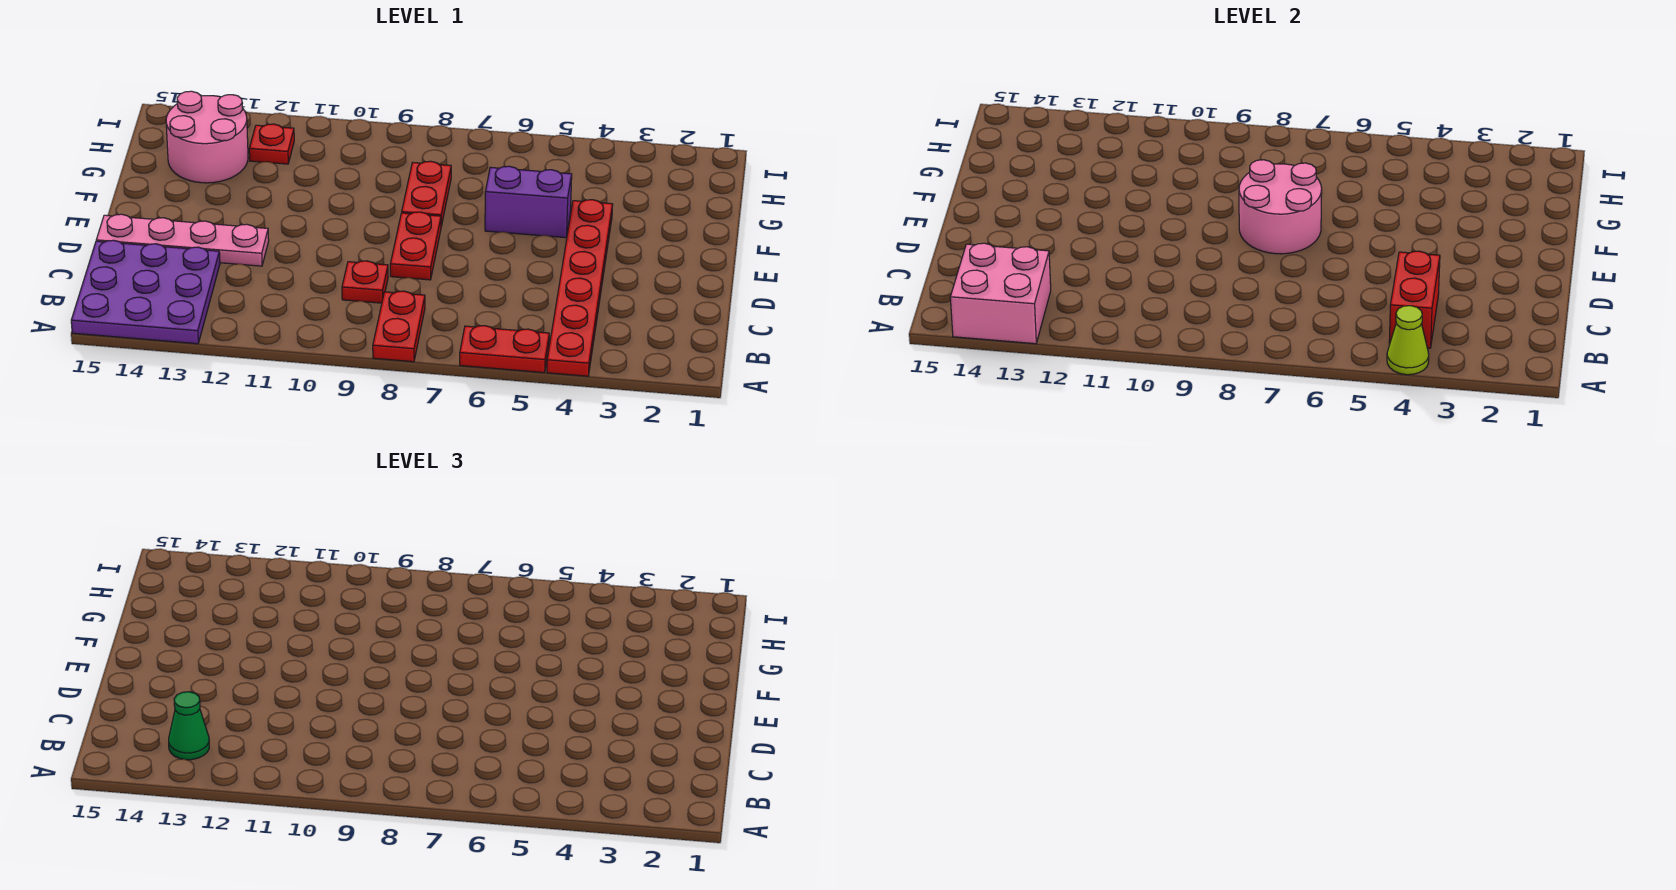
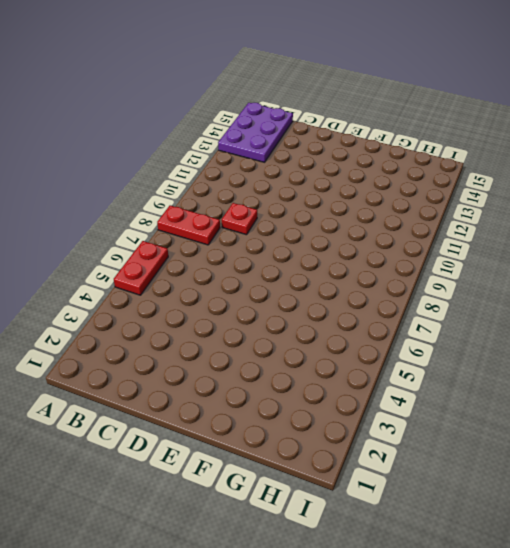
purple 2x3 plate [218,103,293,162] -> purple 3x3 plate [71,240,220,344]
none -> red 1x6 plate [547,200,613,376]
none -> red 1x2 plate [390,212,441,280]
none -> pink 1x4 plate [96,214,269,266]

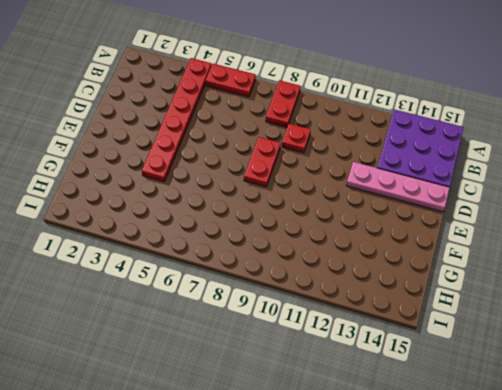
none -> purple 1x2 brick [485,166,572,238]
none -> red 1x2 plate [402,161,451,226]
none -> pink 2x2 round brick [166,91,248,183]

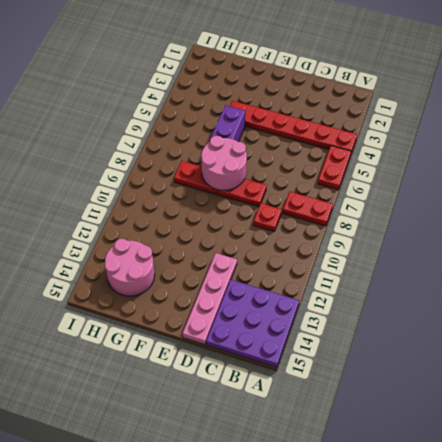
none -> red 1x1 plate [249,124,294,164]
none -> lime 1x1 cone [1387,306,1429,375]
none -> pink 2x2 brick [950,243,1051,344]

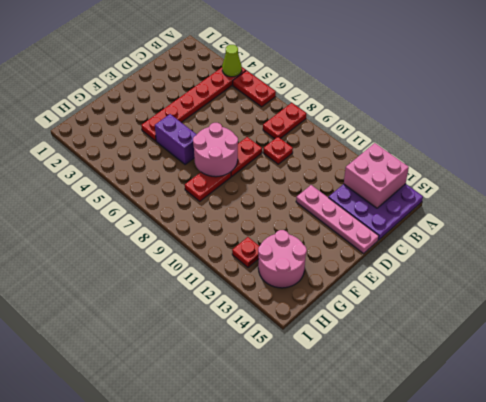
none -> red 1x2 brick [1389,251,1440,348]
none -> green 1x1 cone [169,692,209,760]

